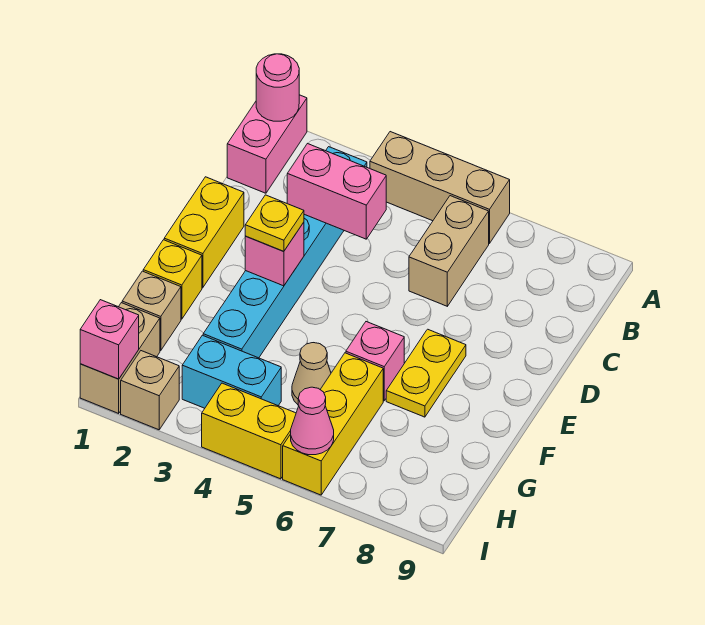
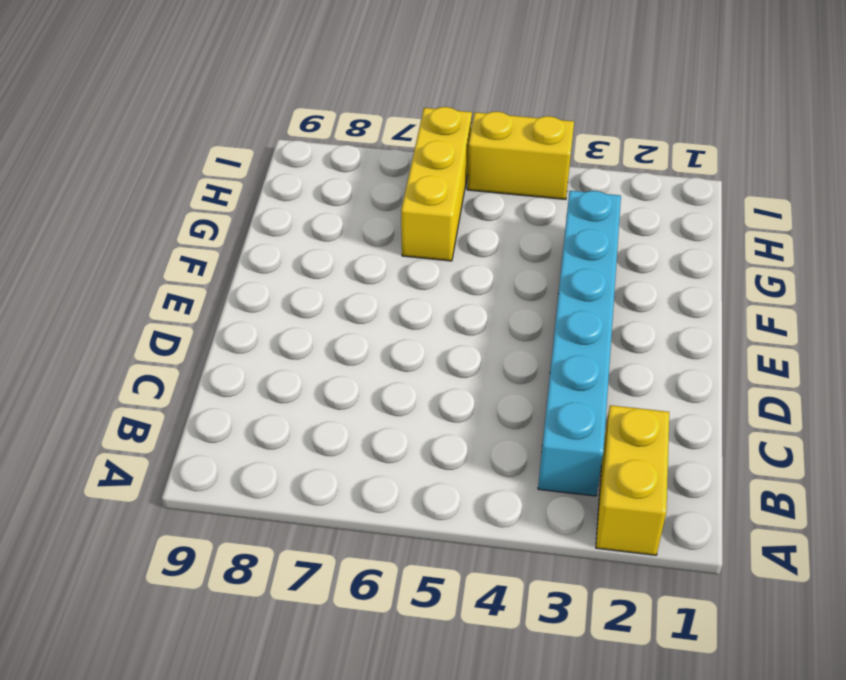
yellow 1x2 brick [596,405,669,555] -> yellow 1x2 brick moved to [164,177,244,288]
none -> pink 1x2 brick [227,95,307,193]
none -> tan 1x3 brick [370,132,510,244]
none -> tan 1x2 brick [409,196,489,306]

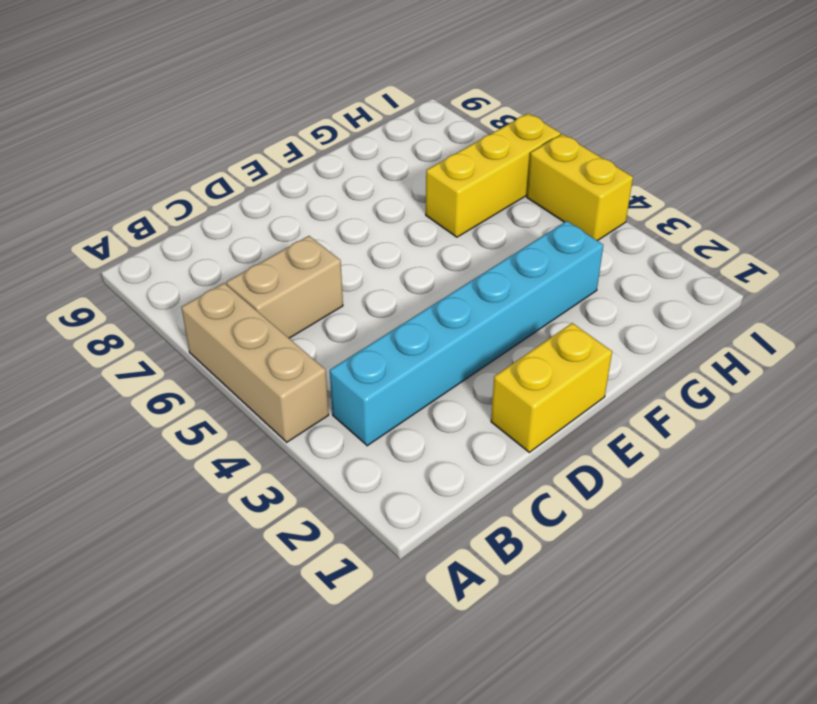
none -> pink 1x2 brick [227,95,307,193]
none -> yellow 1x2 plate [386,329,466,417]
none -> yellow 1x1 brick [143,240,202,319]

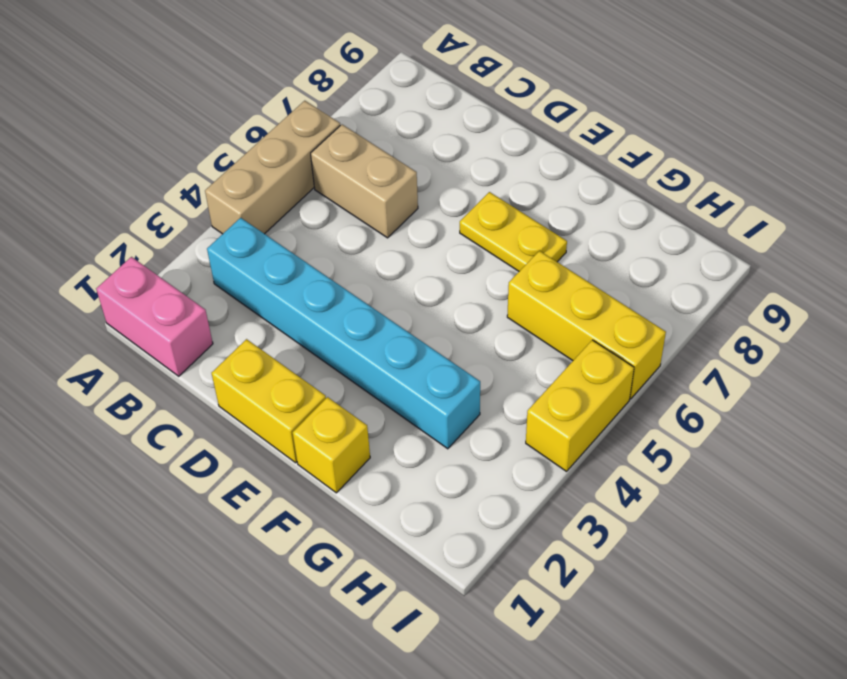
none -> pink 1x1 brick [346,322,404,401]
none -> tan 1x1 brick [122,271,181,351]
none -> tan 1x1 cone [292,343,331,404]

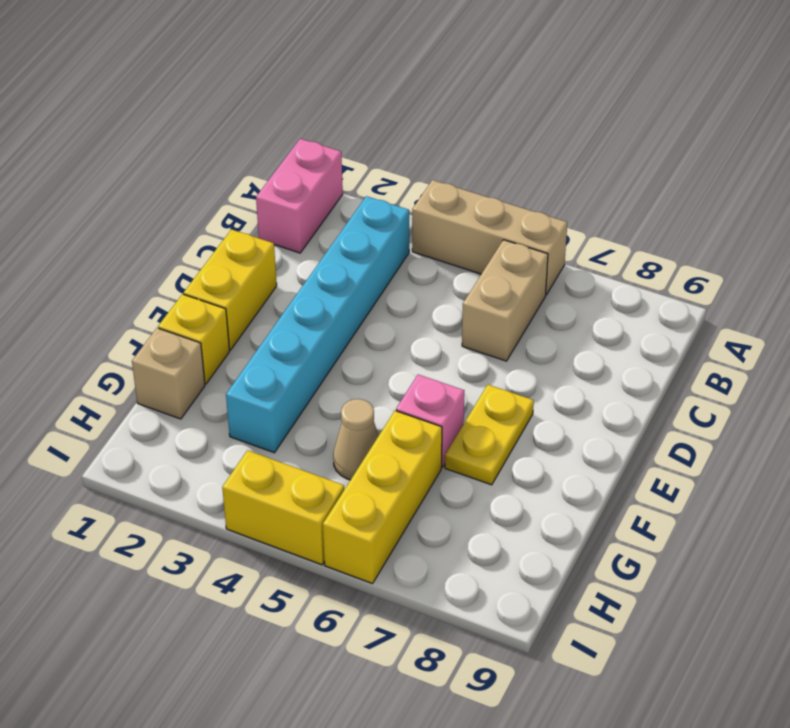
none -> tan 1x2 brick [80,303,160,413]
none -> cyan 1x2 brick [182,335,281,408]
none -> tan 1x1 brick [121,351,179,430]

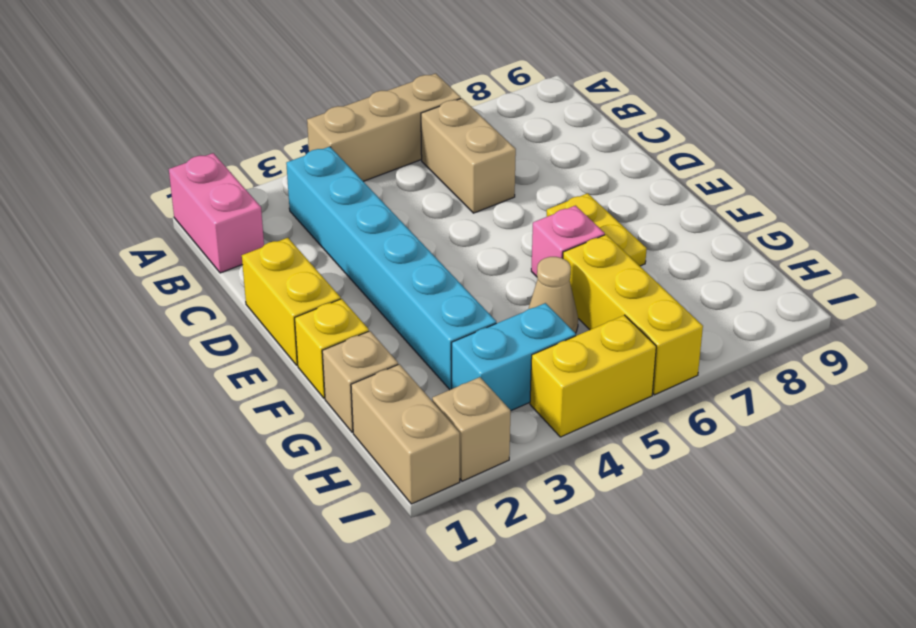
none -> pink 1x1 round brick [256,54,299,121]
none -> pink 1x2 brick [287,143,386,239]
none -> pink 1x1 brick [245,222,304,286]

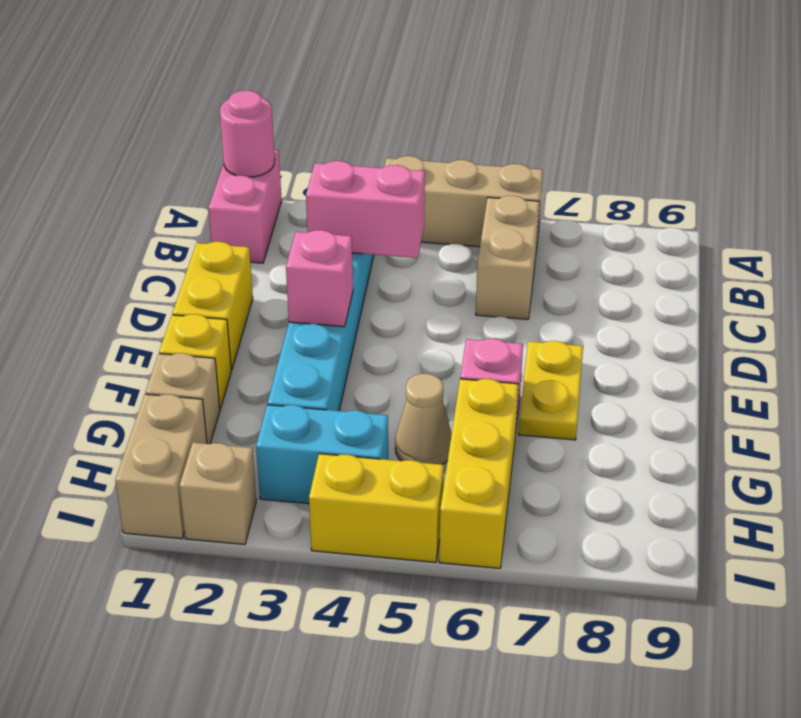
none -> pink 1x1 brick [80,300,139,379]
none -> pink 1x1 cone [291,387,334,455]
none -> yellow 1x1 plate [245,195,304,251]

